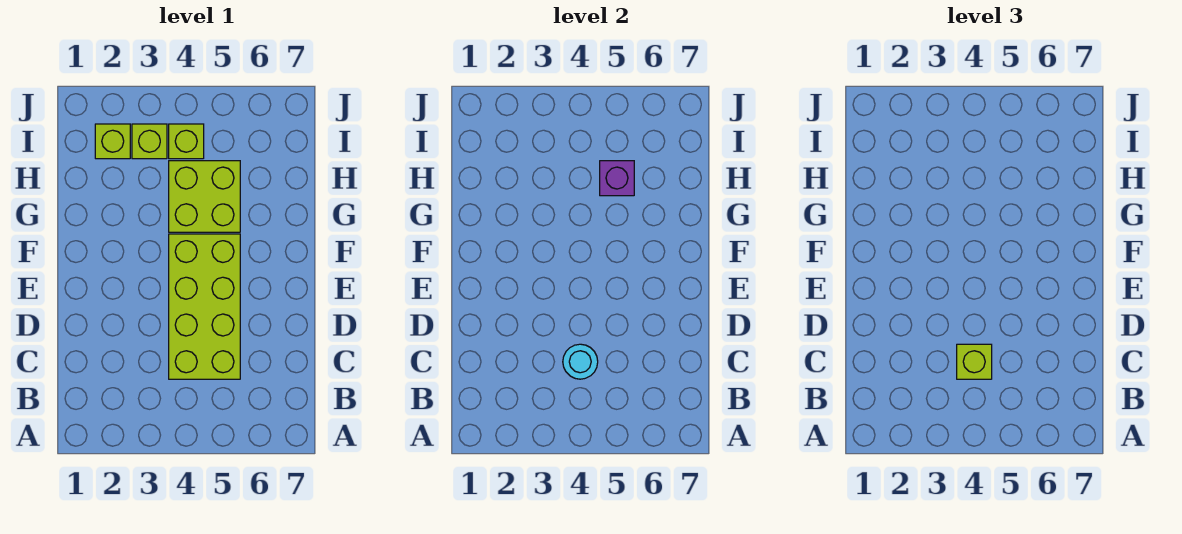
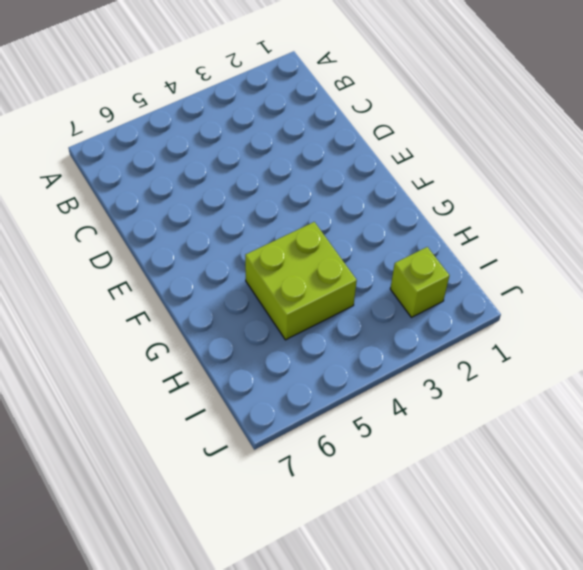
none -> lime 2x4 brick [169,234,240,379]
none -> lime 1x1 brick [132,124,167,159]

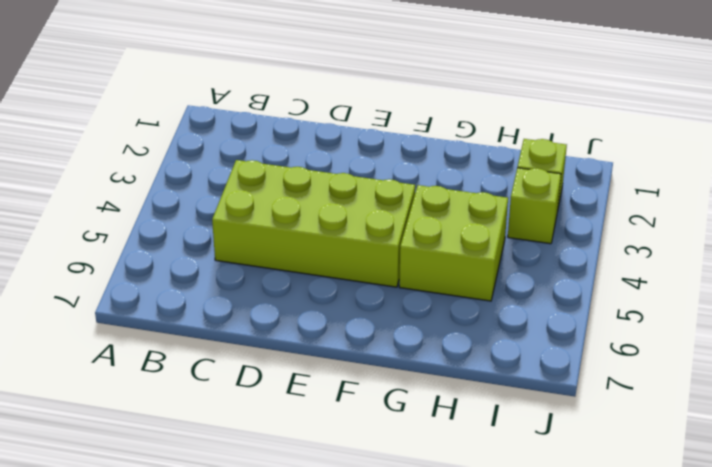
none -> lime 1x1 brick [169,124,204,159]
none -> cyan 1x1 round brick [563,344,598,379]

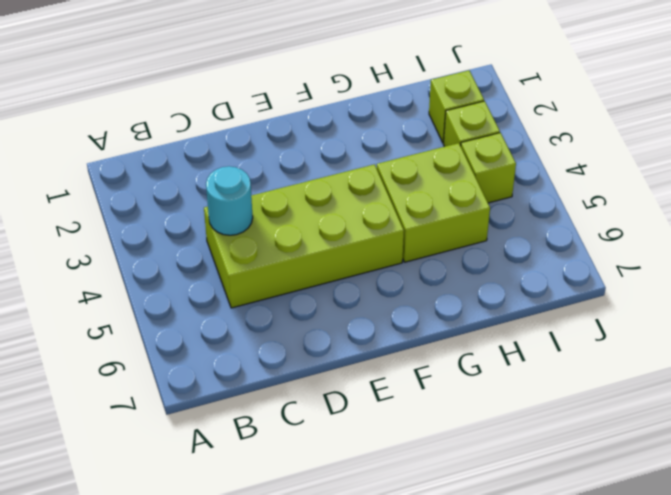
none -> purple 1x1 brick [600,161,634,196]
none -> lime 1x1 brick [957,344,992,379]

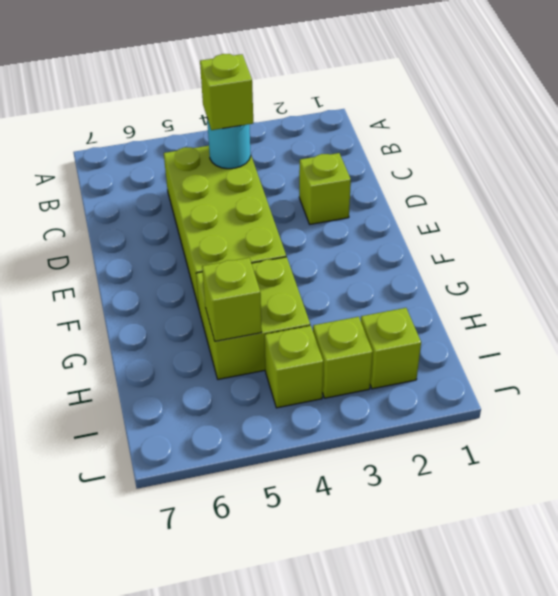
lime 1x1 brick [299,153,351,224] -> none
lime 1x1 brick [202,258,262,341] -> purple 1x1 brick [600,161,634,196]

